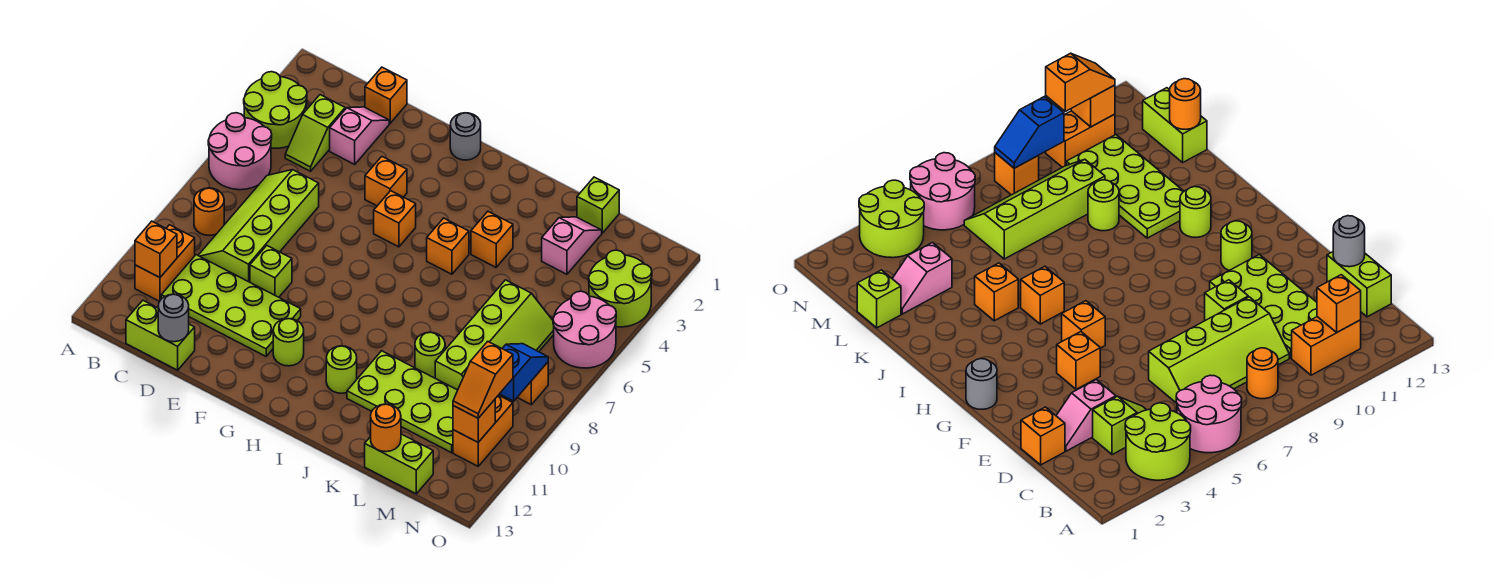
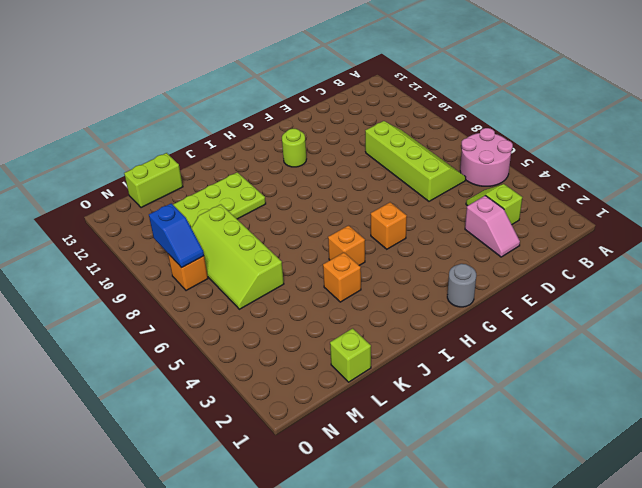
none -> lime 2x2 round brick [244,72,307,148]
none -> orange 1x1 round brick [194,188,224,236]
none -> orange 1x2 brick [135,225,195,302]
none -> lime 2x4 plate [161,255,301,356]

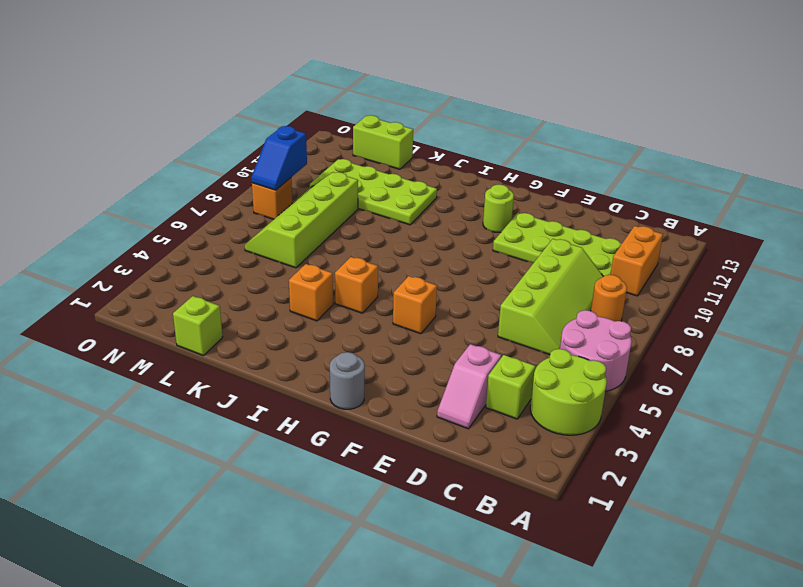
none -> lime 1x2 brick [126,300,195,370]
none -> orange 1x1 brick [365,67,407,123]
none -> lime 1x1 brick [250,246,292,297]
none -> orange 1x1 brick [365,157,407,206]

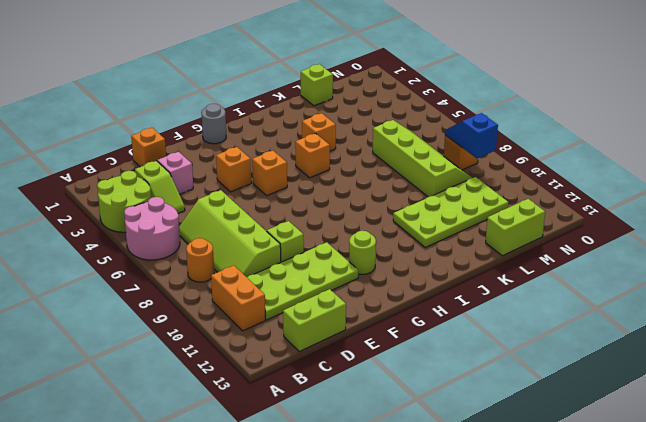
none -> lime 1x1 round brick [326,346,357,393]
none -> lime 1x1 round brick [415,332,445,378]
none -> pink 1x2 slope [542,217,602,274]
none -> lime 2x2 round brick [589,250,652,327]

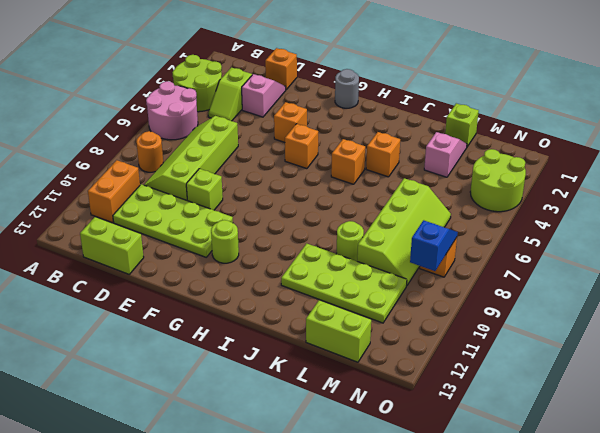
none -> lime 1x1 round brick [326,346,357,393]
none -> pink 2x2 round brick [553,291,616,368]
none -> orange 1x2 brick [453,395,513,466]
none -> orange 1x1 brick [135,221,177,278]

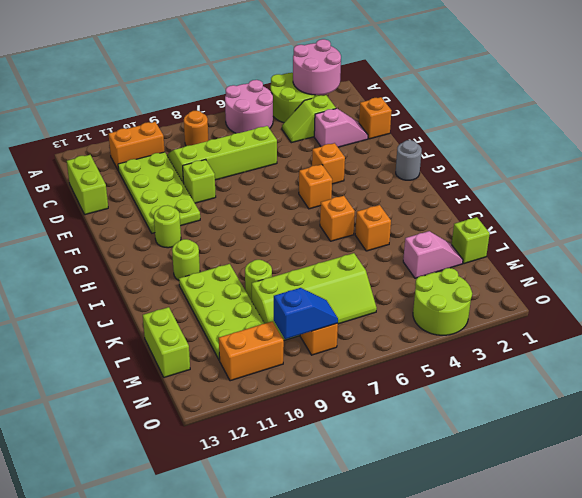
pink 2x2 round brick [293,39,341,95] -> pink 2x2 round brick moved to [553,291,616,368]
none -> orange 1x1 brick [135,221,177,278]
none -> grey 1x1 round brick [158,294,189,342]
none -> orange 1x1 round brick [371,404,401,452]
none -> orange 1x1 brick [453,400,495,442]

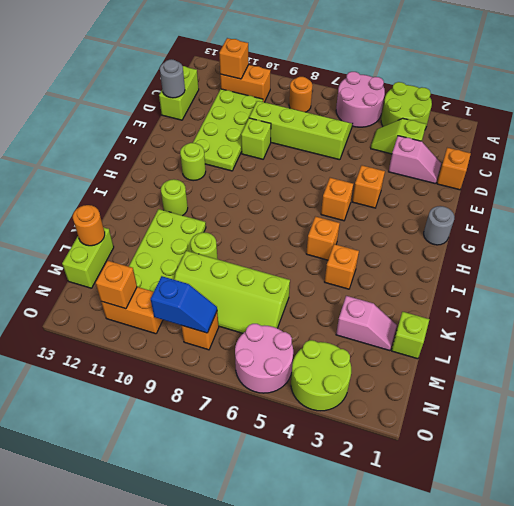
none -> orange 1x2 slope [453,341,513,418]

